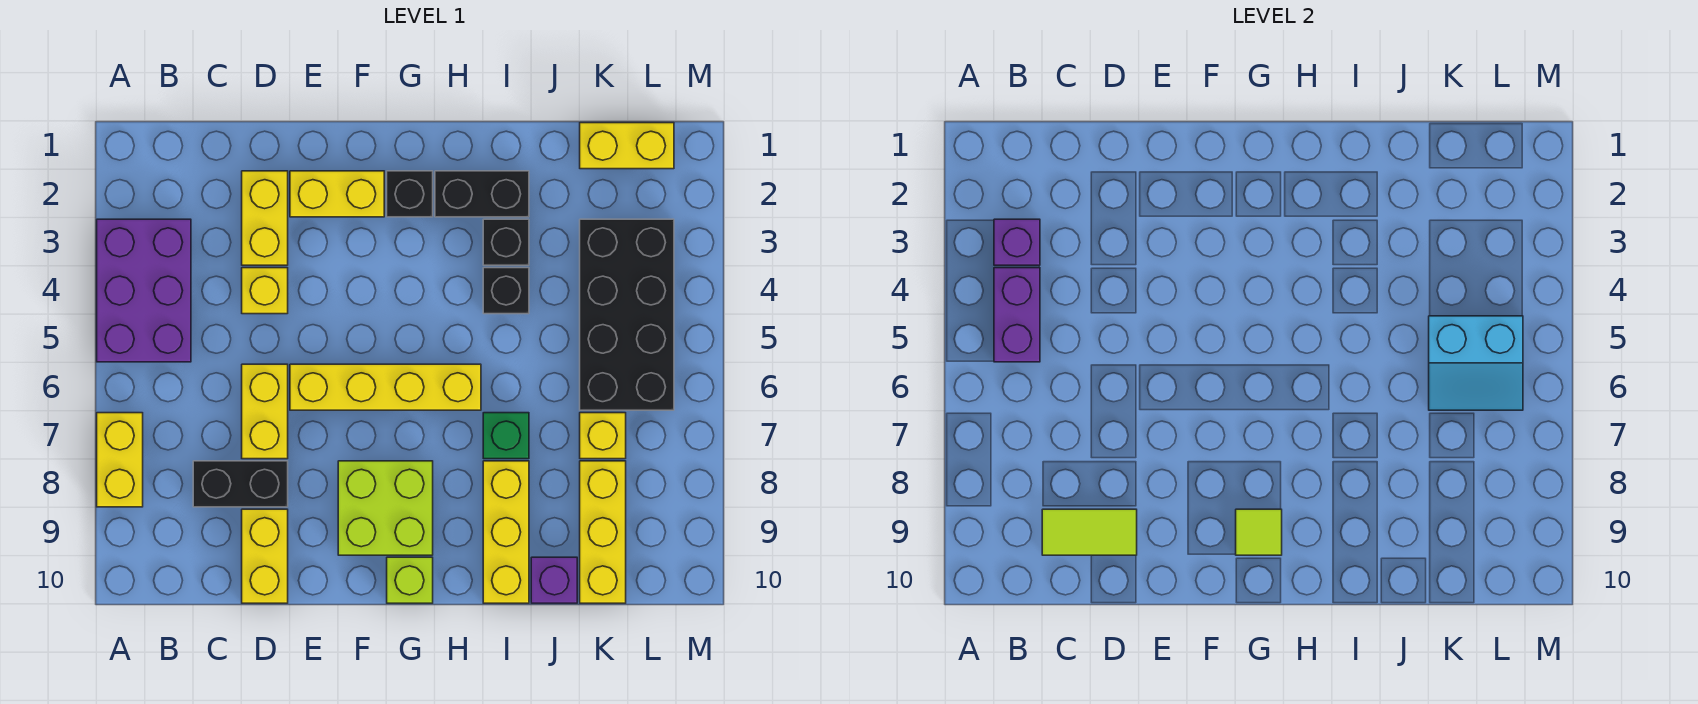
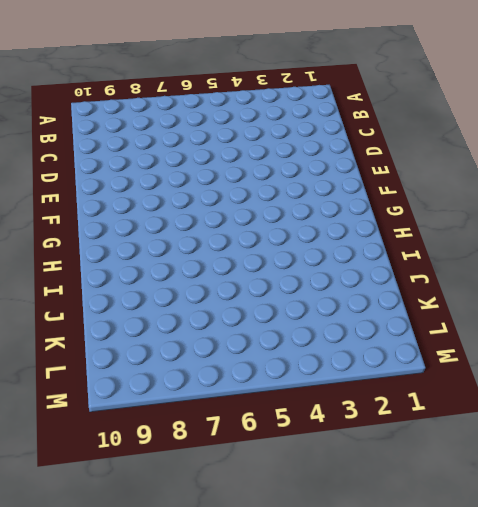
none -> purple 2x3 brick [97,219,191,362]
none -> yellow 1x2 brick [97,413,143,507]
none -> black 1x2 brick [193,461,288,507]

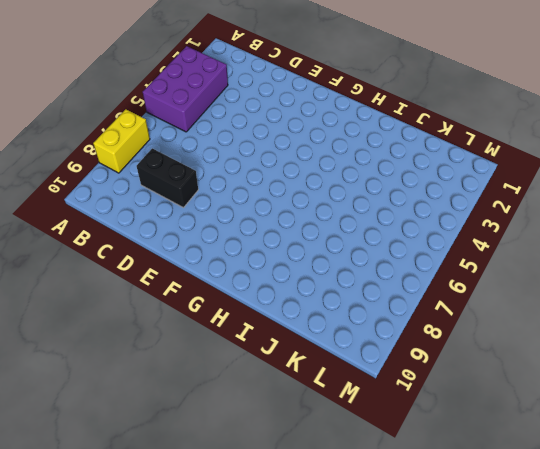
none -> yellow 1x2 brick [242,171,288,265]
none -> yellow 1x1 brick [242,268,288,314]
none -> yellow 1x2 brick [242,364,288,459]

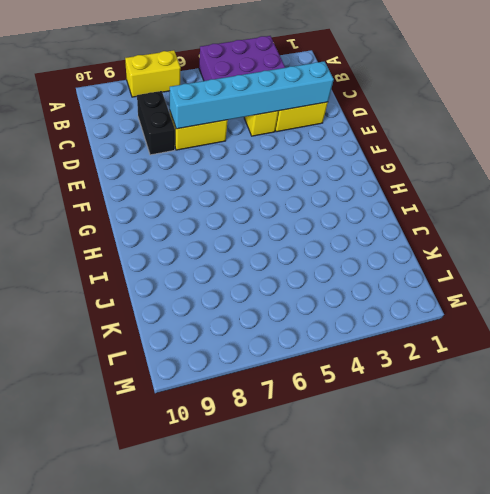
cyan 1x6 brick [170,61,334,129] -> none
none -> yellow 1x2 brick [242,509,288,603]
none -> yellow 1x2 brick [290,171,384,217]
none -> yellow 1x4 brick [290,364,481,410]

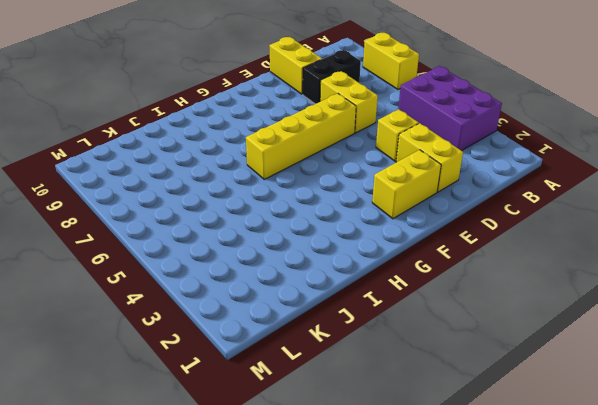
none -> lime 2x2 brick [338,461,433,555]
none -> black 1x1 brick [387,171,433,217]
none -> lime 1x1 brick [387,557,433,603]

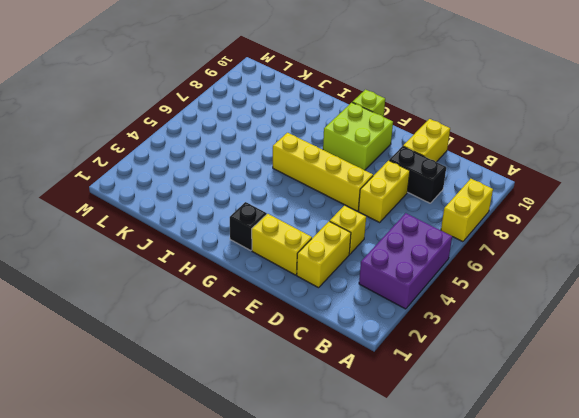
none -> black 1x2 brick [435,171,529,217]
none -> black 1x1 brick [483,219,529,265]
none -> black 1x1 brick [483,268,529,314]

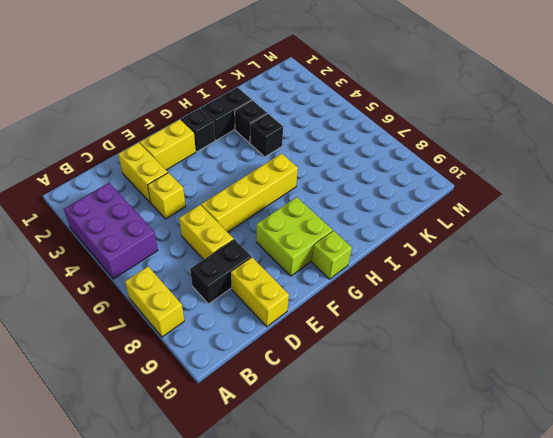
none -> green 1x1 brick [483,413,529,459]
none -> yellow 1x3 brick [483,461,529,603]
none -> purple 1x1 brick [531,557,577,603]

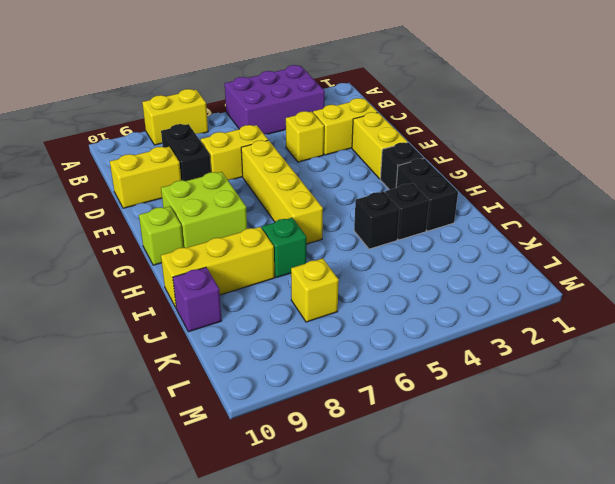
none -> yellow 1x2 brick [580,123,674,169]
none -> black 2x4 brick [580,219,674,410]
none -> yellow 1x3 brick [580,461,626,603]

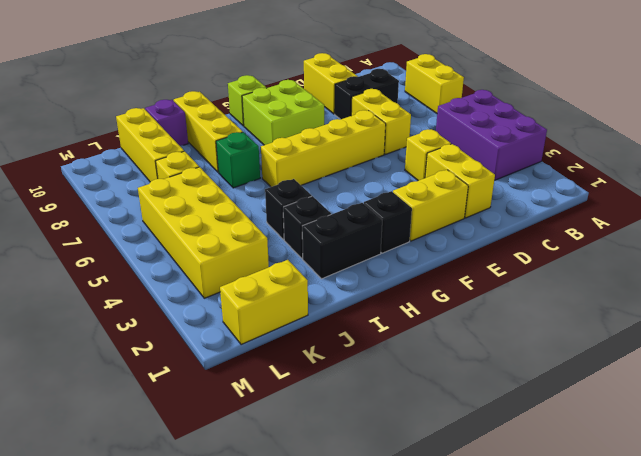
yellow 2x4 brick [138,167,269,298] -> black 2x4 brick [580,219,674,410]
none -> purple 1x1 brick [994,219,1040,265]
none -> purple 1x2 brick [994,268,1040,362]
none -> lime 1x2 tile [1042,509,1137,555]

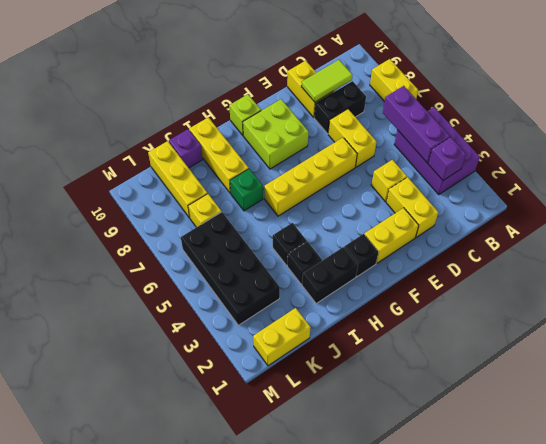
purple 1x3 brick [383,86,450,163] -> purple 1x2 brick [994,268,1040,362]
none -> lime 1x1 tile [1236,509,1282,555]
none -> cyan 2x2 slope [1429,316,1523,410]

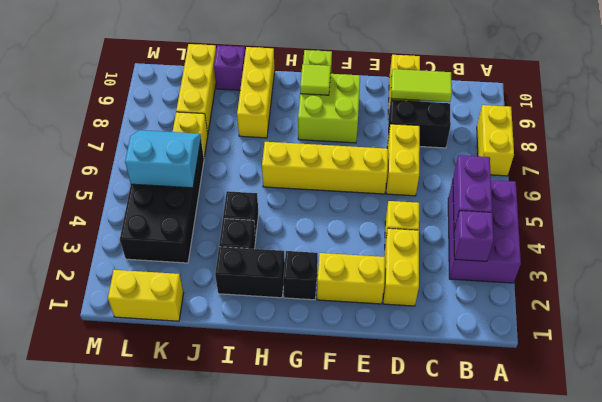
none -> green 1x1 brick [483,413,529,459]

